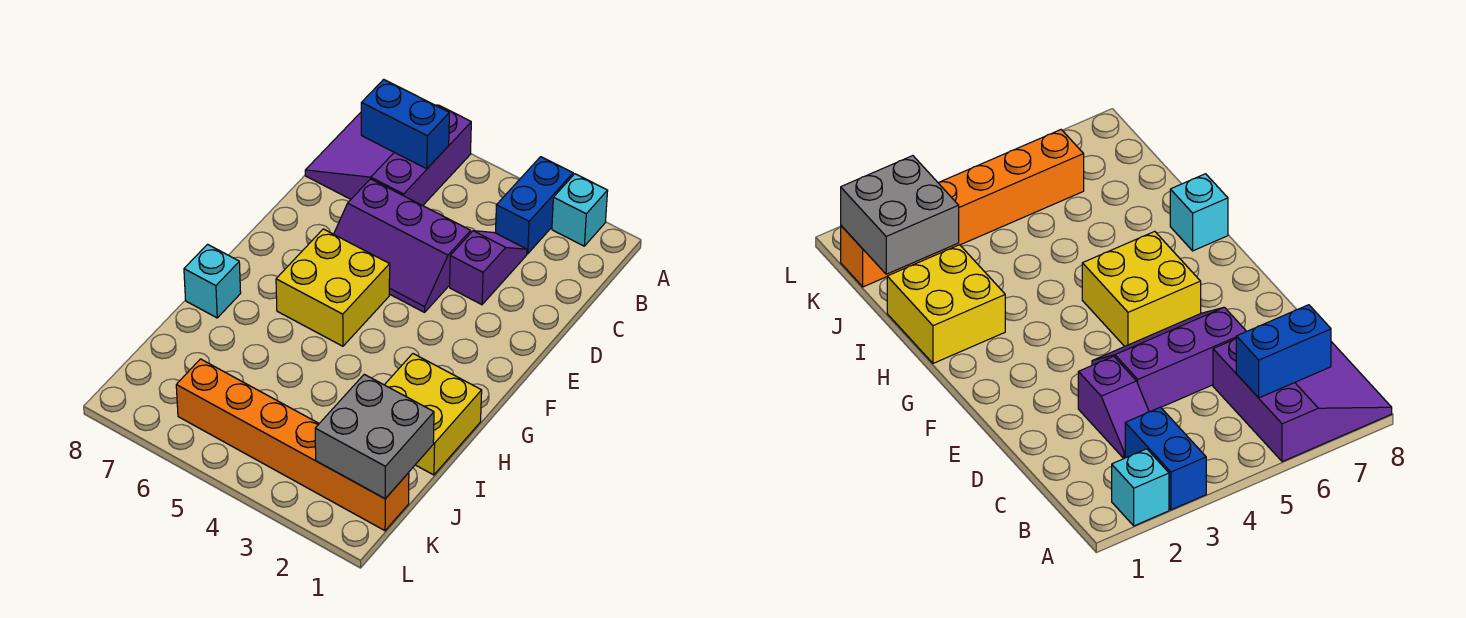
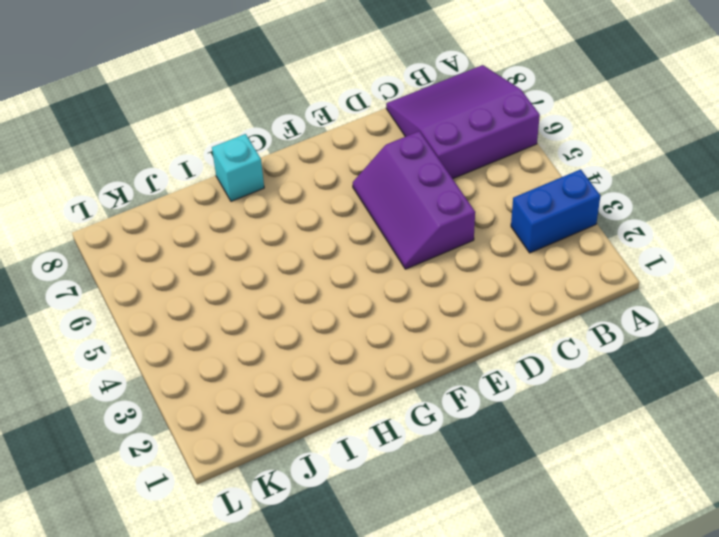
none -> cyan 1x1 brick [552,174,608,246]
none -> purple 1x2 slope [450,231,527,305]

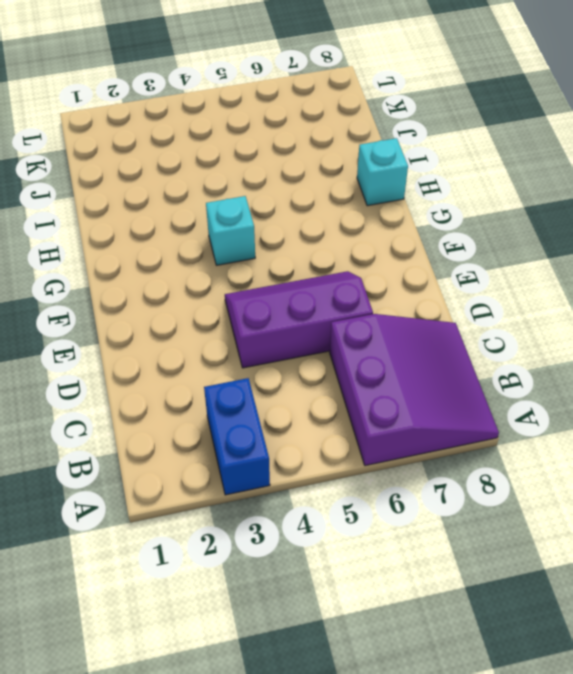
cyan 1x1 brick [206,196,255,265] -> cyan 1x1 brick moved to [552,174,608,246]
none -> purple 1x2 slope [450,231,527,305]
none -> yellow 2x2 brick [276,229,390,346]

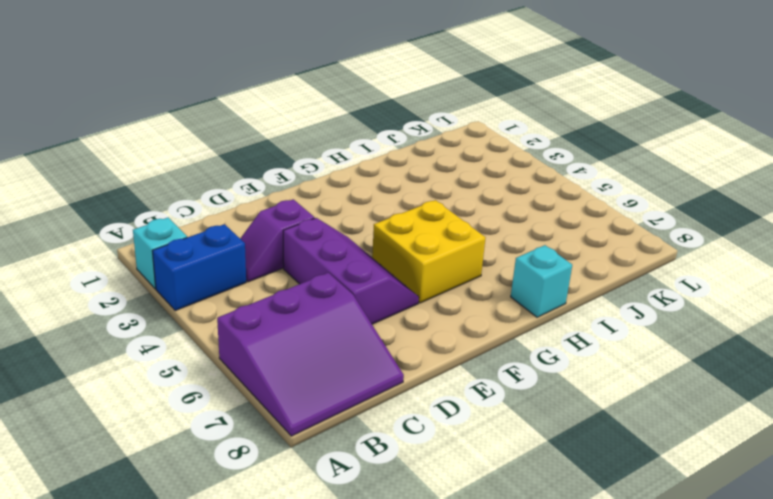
none -> yellow 2x2 brick [385,354,482,475]
none -> orange 1x6 brick [176,359,409,531]

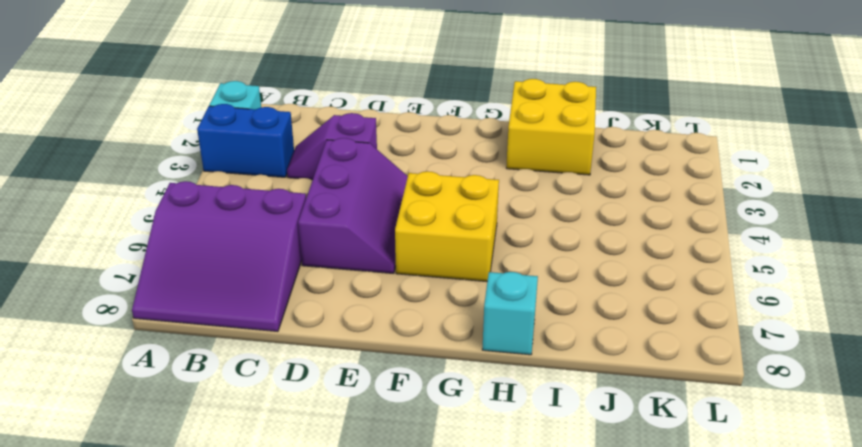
none -> orange 1x6 brick [176,359,409,531]
none -> blue 1x2 brick [361,79,449,169]

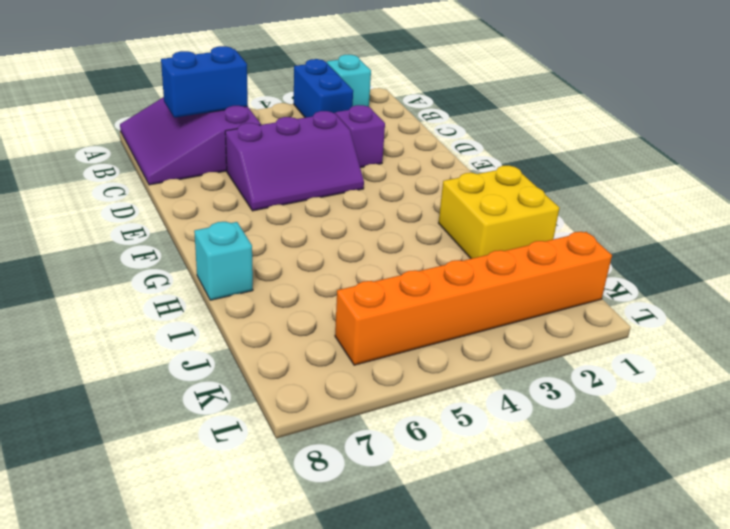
none -> yellow 2x2 brick [276,229,390,346]
none -> grey 2x2 brick [315,374,434,499]

